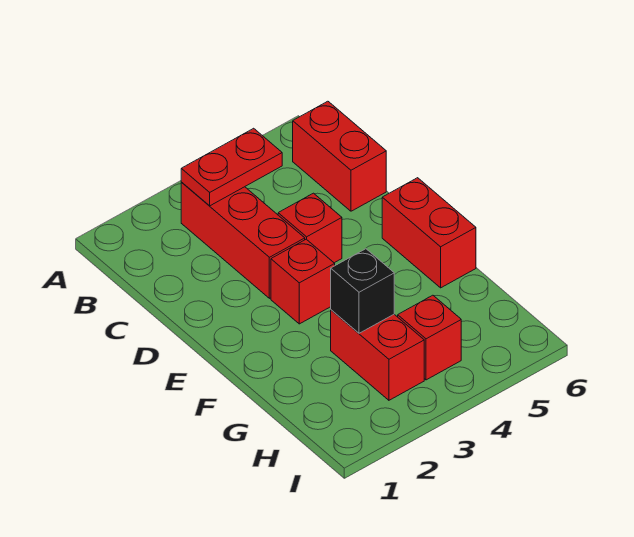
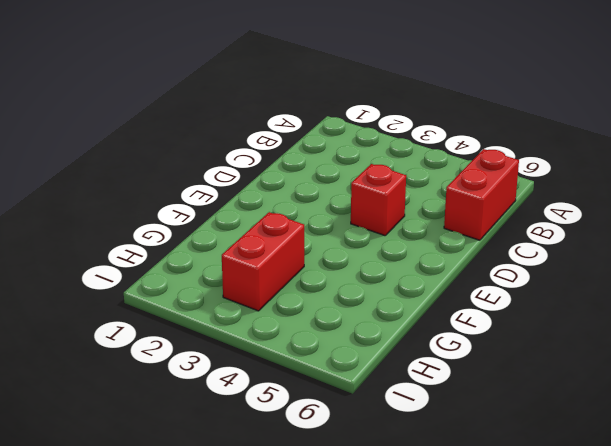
none -> red 1x3 brick [181,182,305,298]
none -> red 1x1 brick [271,239,335,324]

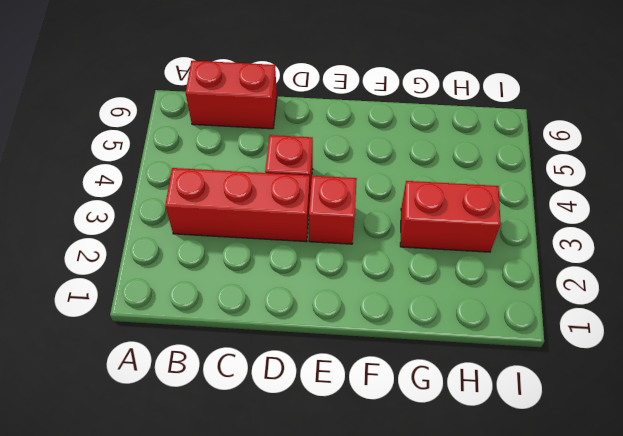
none -> red 1x2 brick [382,178,476,288]
none -> red 1x1 brick [398,295,461,380]

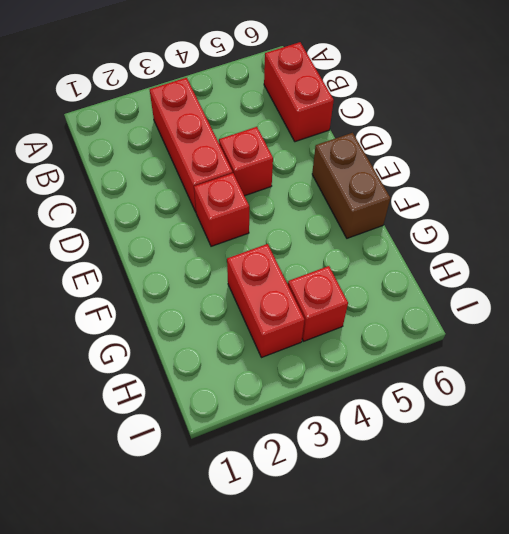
brown 1x2 brick [312,133,390,238] -> red 1x2 brick [382,178,476,288]
none -> red 1x2 plate [181,128,282,206]
none -> black 1x1 brick [331,249,394,333]

